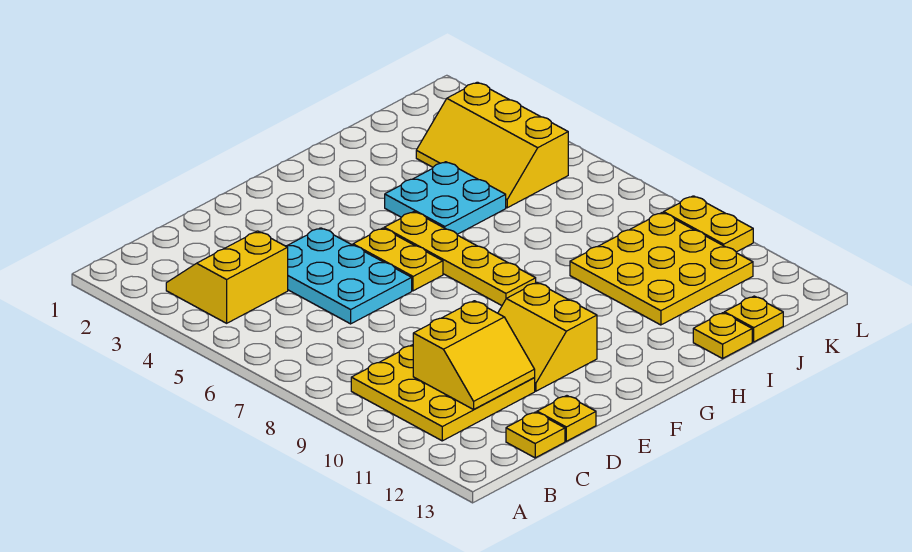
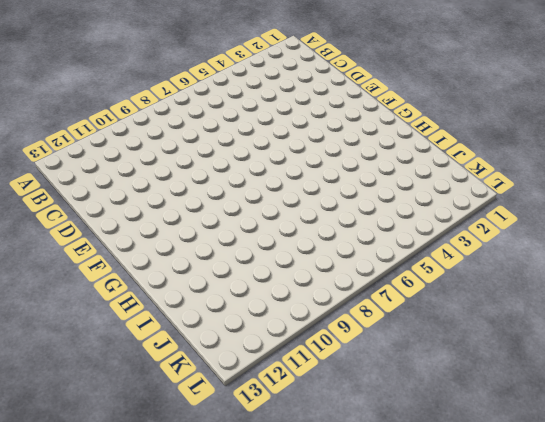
none -> yellow 2x2 slope [166,231,288,323]
none -> yellow 3x3 plate [351,345,535,441]
none -> yellow 1x1 plate [506,412,565,458]

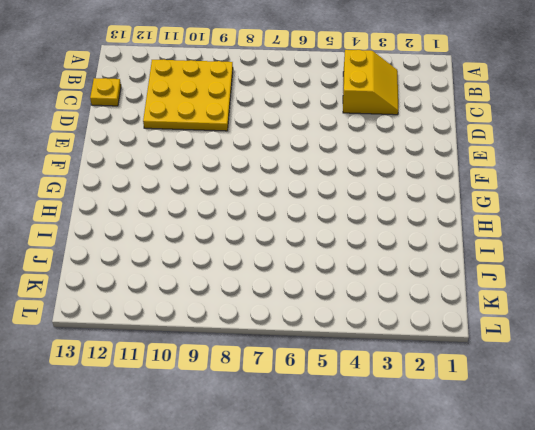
none -> cyan 2x3 plate [286,228,412,324]
none -> yellow 1x1 plate [537,396,596,441]
none -> yellow 2x2 slope [498,282,597,391]

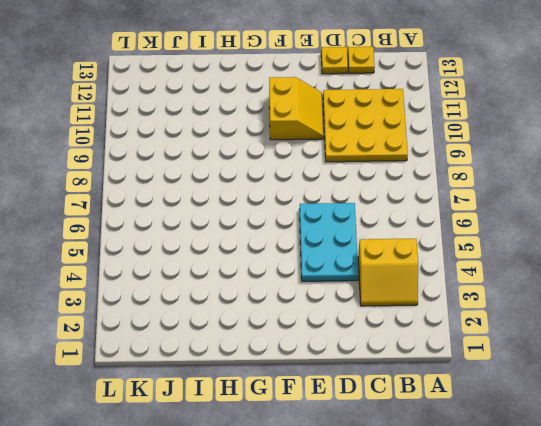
none -> yellow 1x2 plate [353,228,443,291]
none -> yellow 1x4 plate [384,212,536,305]
none -> cyan 2x2 plate [385,162,506,234]

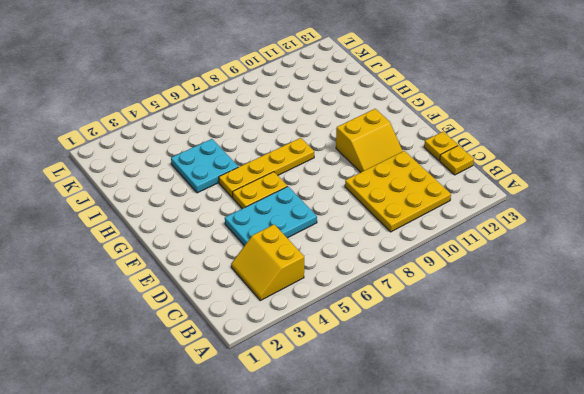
none -> yellow 3x3 plate [570,213,753,325]
none -> yellow 1x1 plate [693,313,752,359]
none -> yellow 2x3 slope [416,82,568,208]

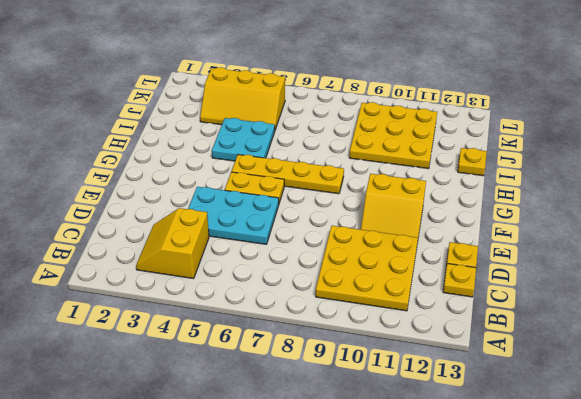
none -> yellow 1x1 plate [724,296,783,342]
none -> yellow 1x2 plate [664,196,753,252]
none -> yellow 2x2 slope [413,301,535,409]

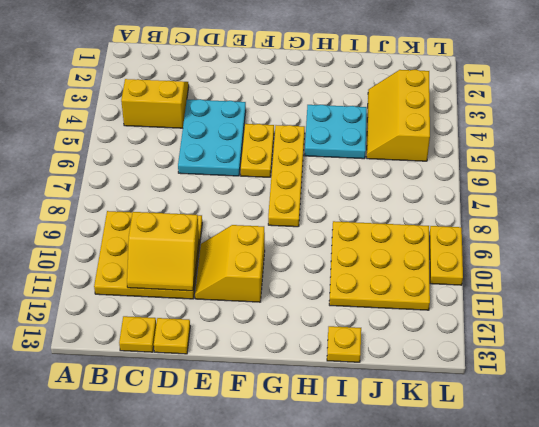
none -> yellow 1x1 plate [724,296,783,342]

